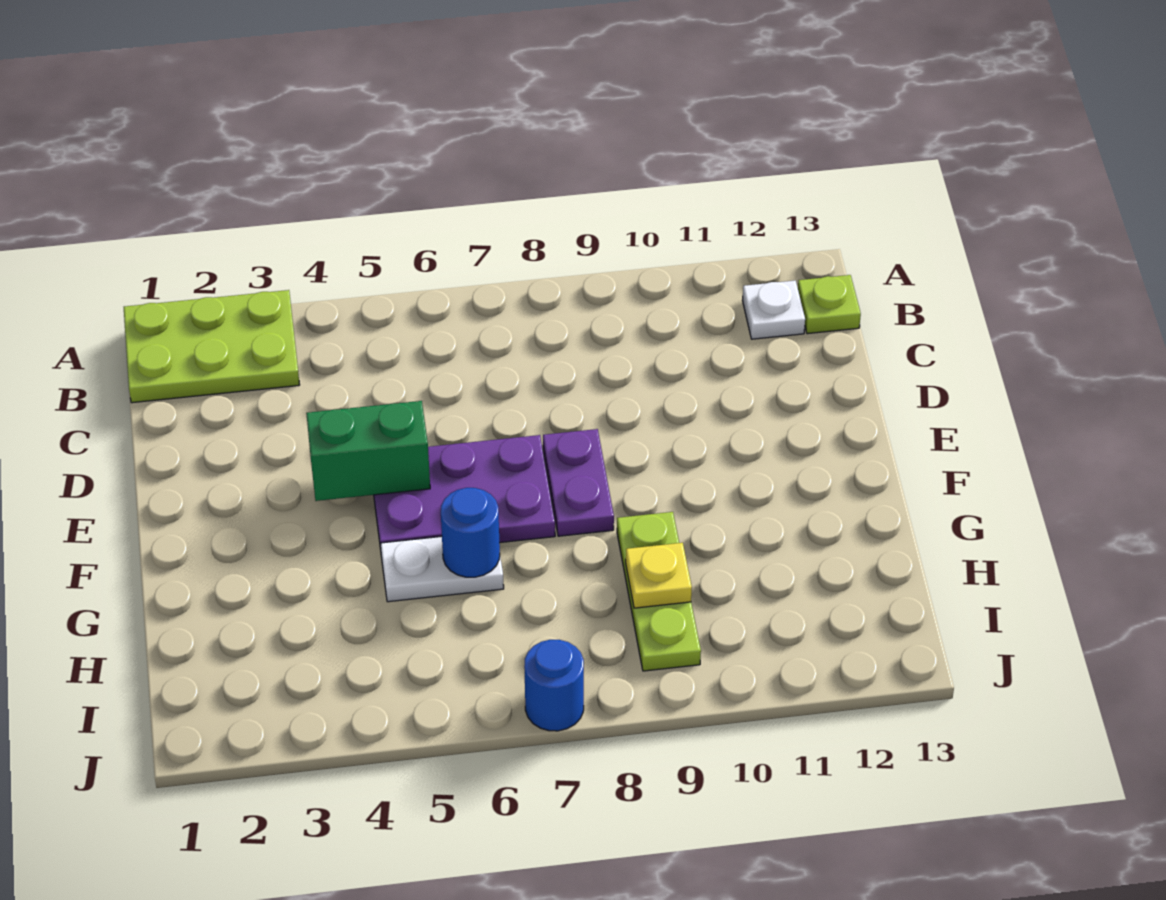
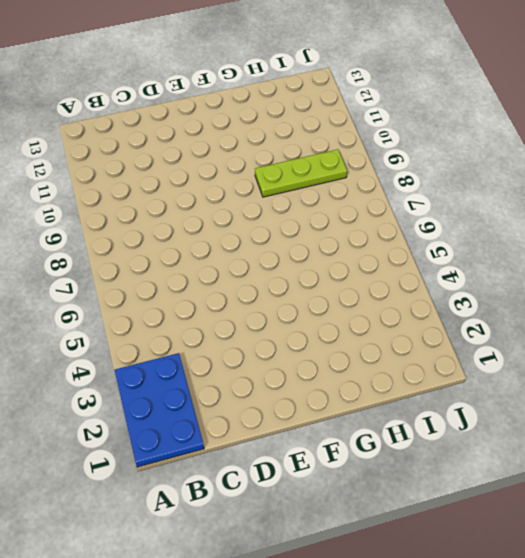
blue 2x3 plate [114,353,204,467] -> lime 2x3 plate [124,290,300,403]
none -> white 1x1 plate [742,281,805,339]
none -> lime 1x1 plate [798,275,861,334]

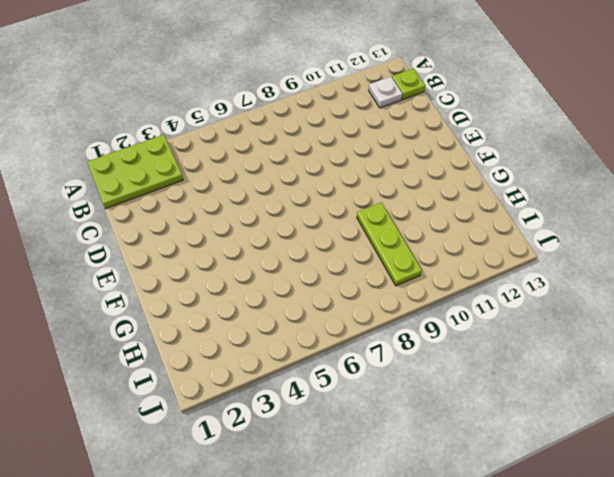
none -> purple 2x3 plate [374,435,555,549]
none -> purple 1x2 plate [543,429,614,536]

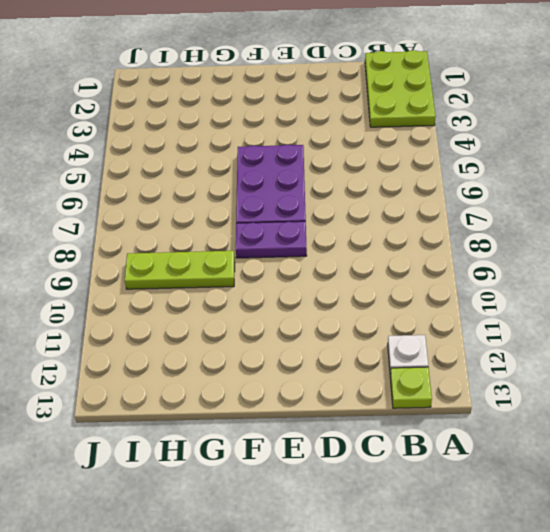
none -> white 1x2 plate [380,536,504,602]
none -> blue 1x1 round brick [524,640,584,731]

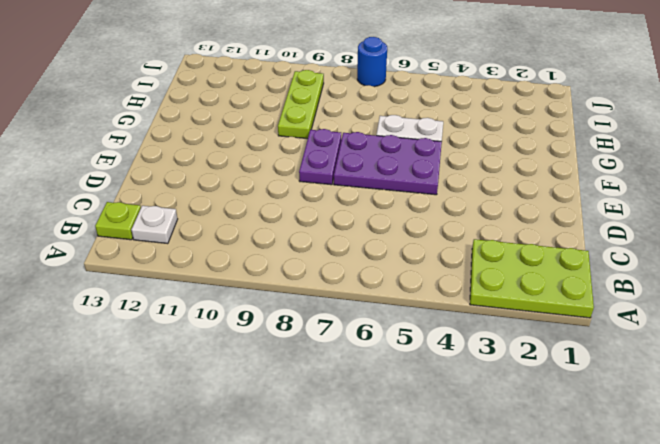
none -> green 1x2 brick [306,401,430,501]
none -> blue 1x1 round brick [441,488,500,577]

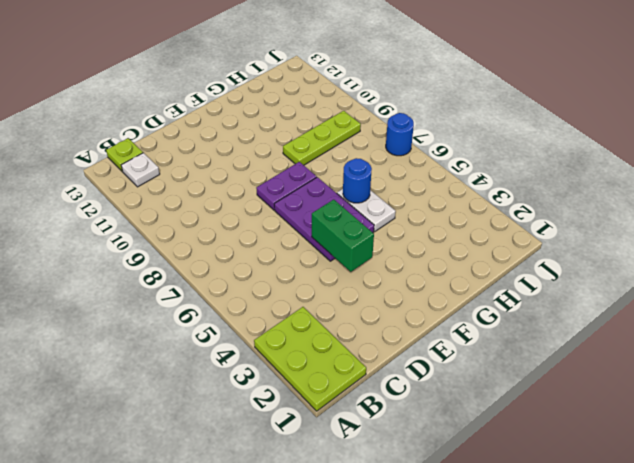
none -> yellow 1x1 plate [626,543,692,608]

